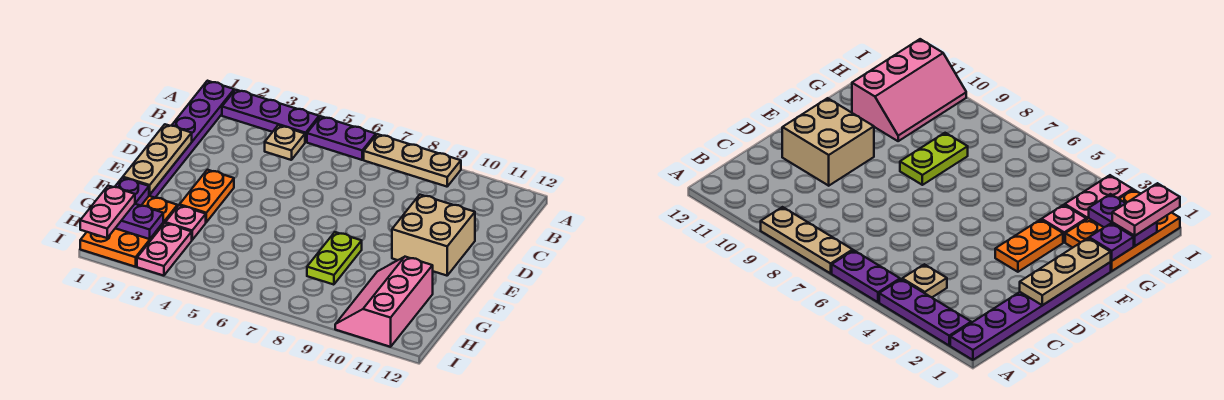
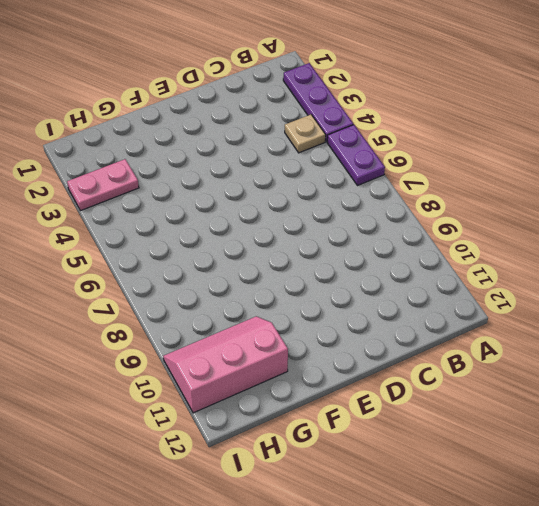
none -> purple 1x6 plate [149,81,234,198]
none -> tan 1x3 plate [364,134,461,187]
none -> tan 2x2 brick [392,195,475,276]

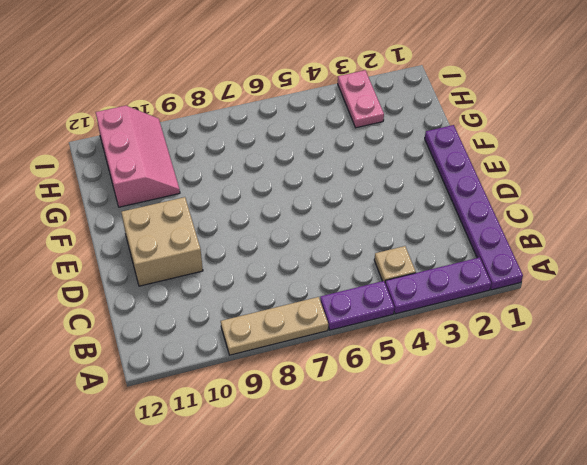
none -> orange 1x2 plate [180,170,234,222]
none -> lime 1x2 plate [307,232,362,285]
none -> orange 2x3 plate [80,196,177,267]

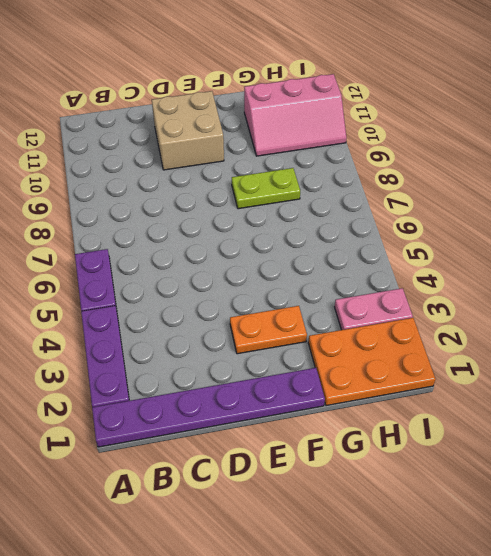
none -> tan 1x3 plate [364,134,461,187]
none -> tan 1x1 plate [265,125,305,160]
none -> pink 1x1 plate [165,205,206,240]

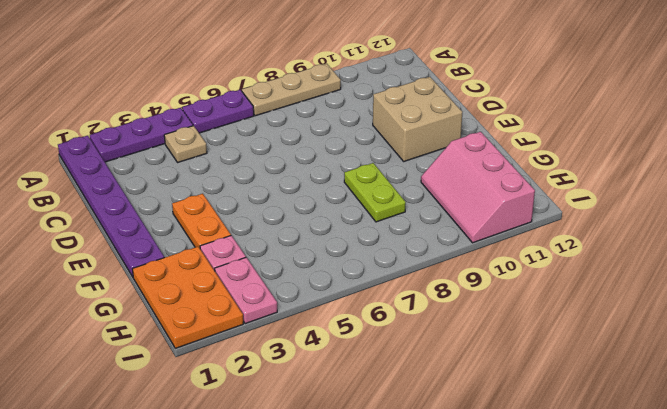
none -> tan 1x3 plate [123,124,192,195]
none -> purple 1x1 plate [115,178,149,206]
none -> purple 1x2 plate [116,204,163,239]

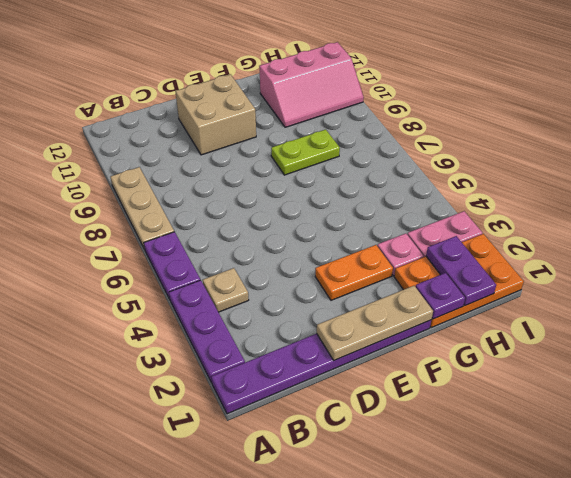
none -> pink 1x2 plate [80,186,135,238]

